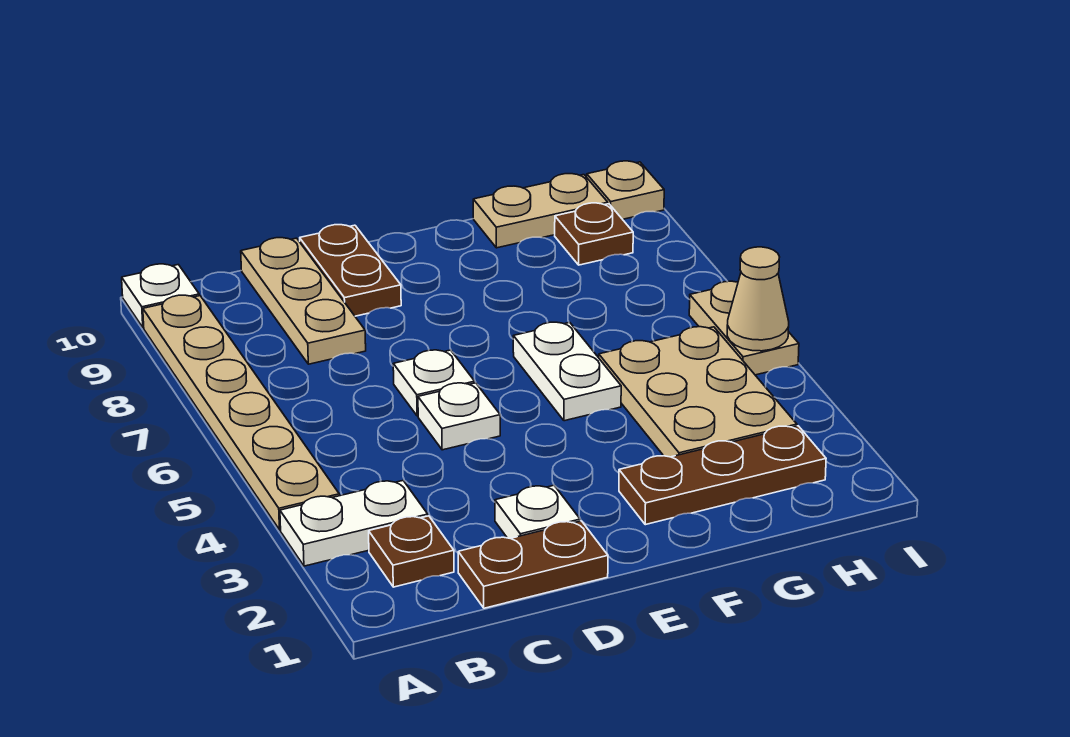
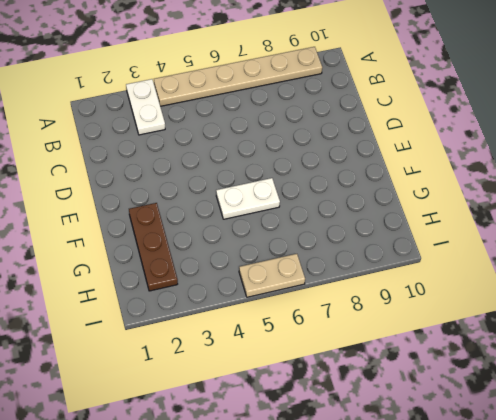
none -> white 1x1 plate [122,264,199,328]
none -> brown 1x1 plate [369,516,454,587]
none -> brown 1x2 plate [458,521,608,608]

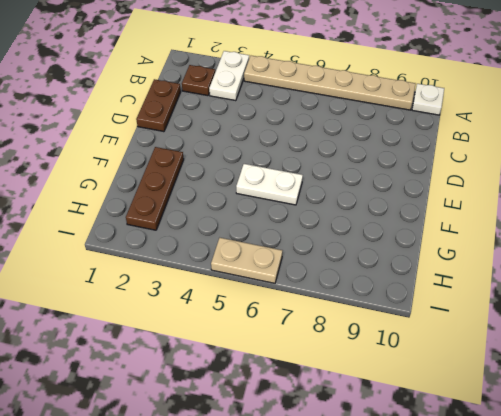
none -> tan 1x3 plate [241,238,366,364]
none -> white 1x1 plate [495,485,580,538]
none -> white 1x1 plate [418,383,500,450]

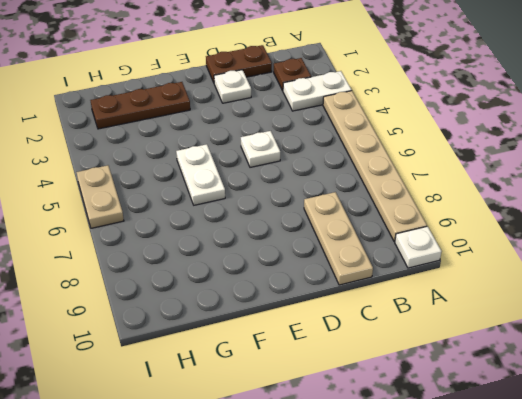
none -> white 1x1 plate [393,350,475,416]
none -> brown 1x2 plate [300,225,401,316]
none -> tan 2x3 plate [599,327,797,457]

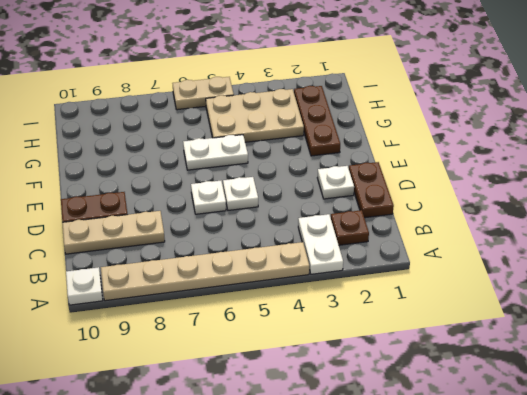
none -> tan 1x2 plate [473,174,608,248]
none -> brown 1x1 plate [555,203,633,265]
none -> tan 1x1 plate [587,161,664,219]

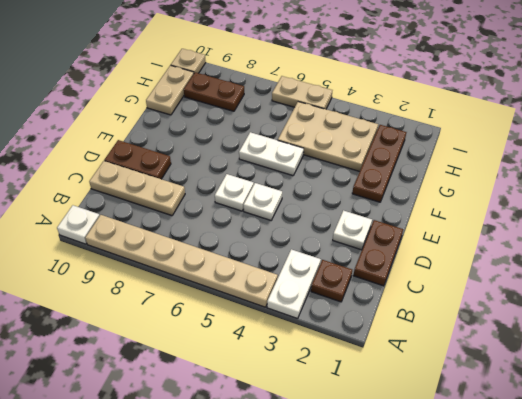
brown 1x2 plate [184,72,244,111] -> brown 1x1 plate [555,203,633,265]
none -> tan 1x1 cone [727,247,789,351]

